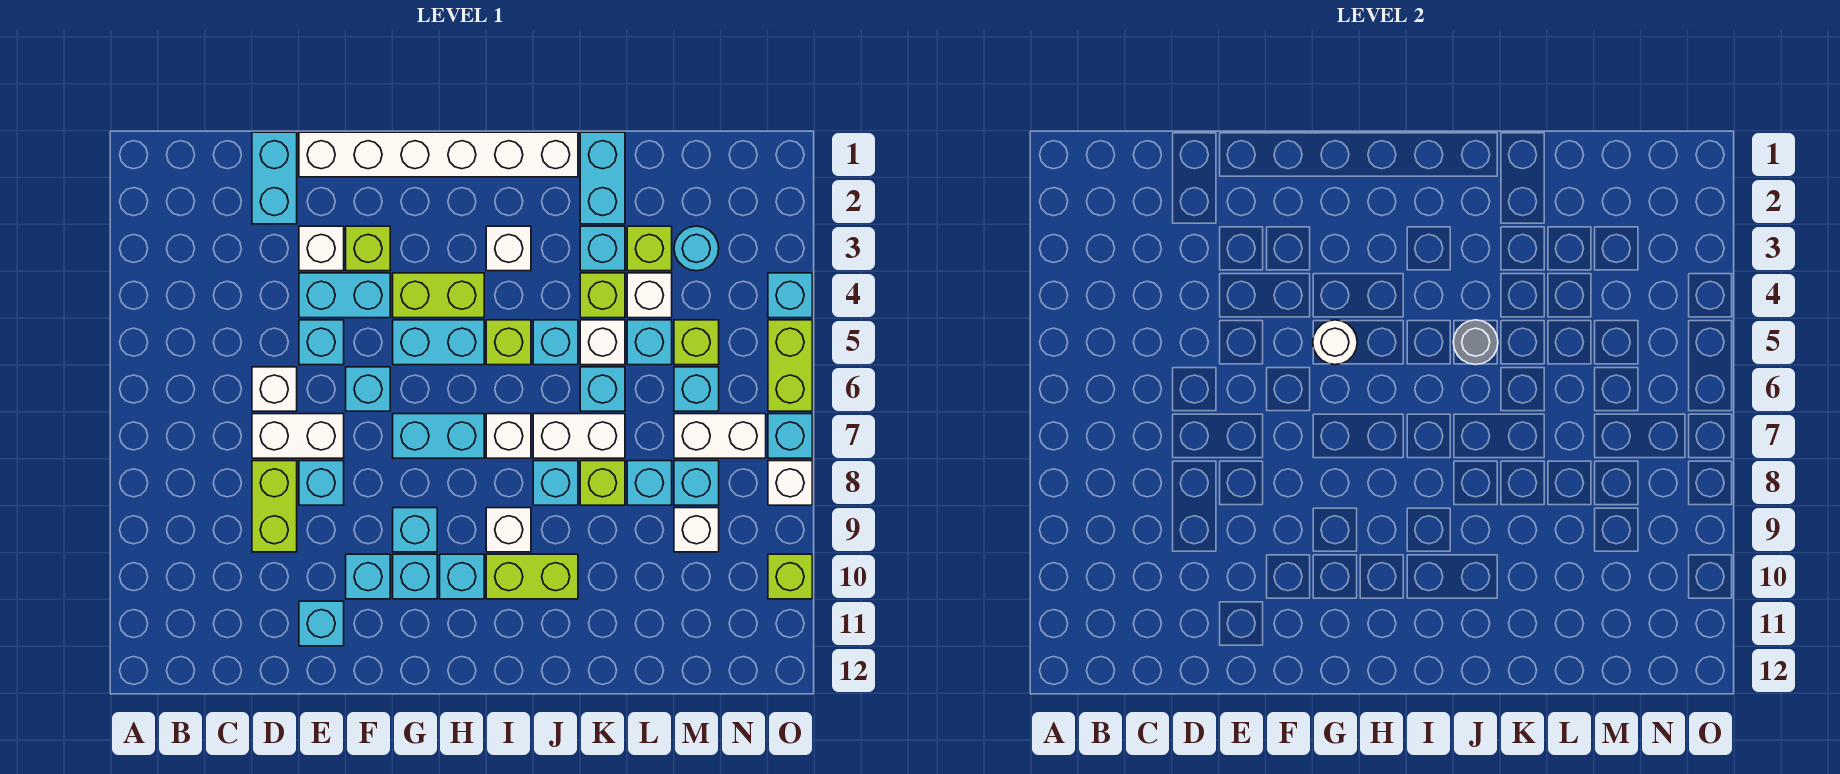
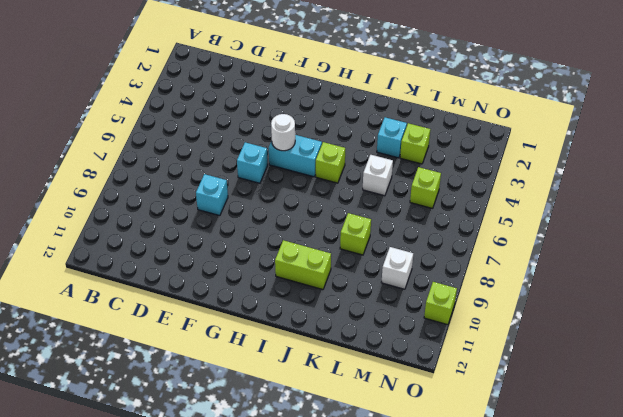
none -> cyan 1x2 brick [252,132,297,224]
none -> white 1x1 brick [252,367,297,411]
none -> white 1x2 brick [252,414,344,458]
none -> lime 1x2 brick [252,461,297,552]

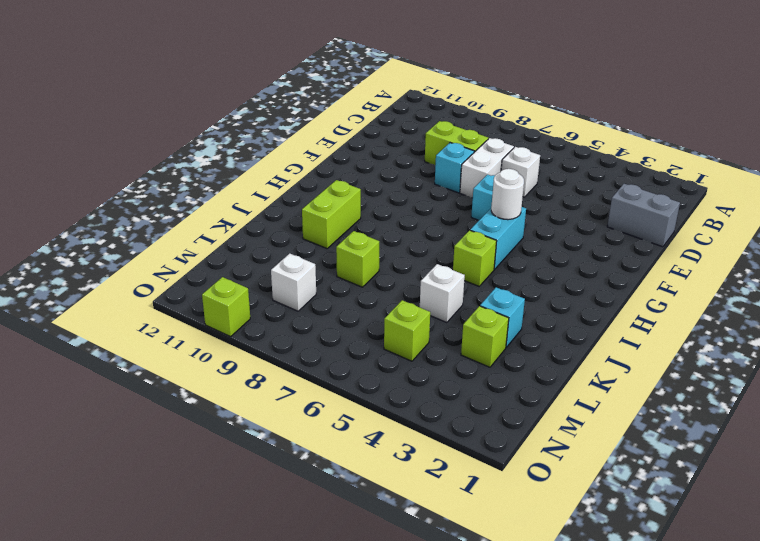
grey 1x2 brick [607,184,680,247] -> cyan 1x2 brick [252,132,297,224]
none -> white 1x6 brick [299,132,578,177]
none -> white 1x1 brick [299,226,344,271]
none -> cyan 1x2 brick [299,273,390,318]
none -> cyan 1x1 brick [299,320,344,365]

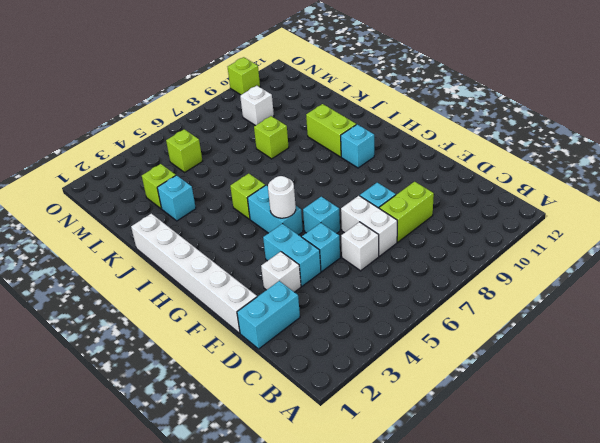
none -> cyan 1x1 brick [299,601,344,646]
none -> lime 1x1 brick [346,226,390,271]
none -> cyan 1x1 brick [346,554,390,599]
none -> lime 1x2 brick [393,273,484,318]

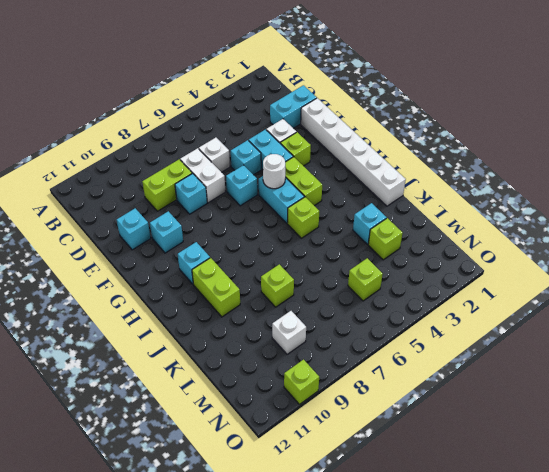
none -> cyan 1x2 brick [393,414,484,458]
none -> cyan 1x1 brick [393,508,437,552]
none -> cyan 1x1 brick [393,554,437,599]
none -> white 1x1 brick [486,226,531,271]

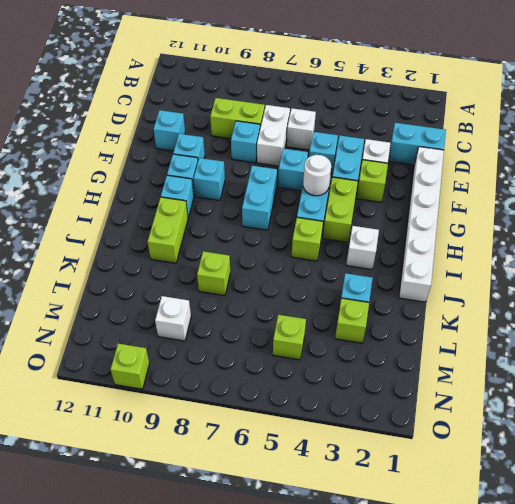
none -> white 1x1 brick [486,414,531,458]
none -> white 1x1 brick [486,508,531,552]
none -> cyan 1x1 brick [533,320,578,365]
none -> white 1x2 brick [533,414,625,458]

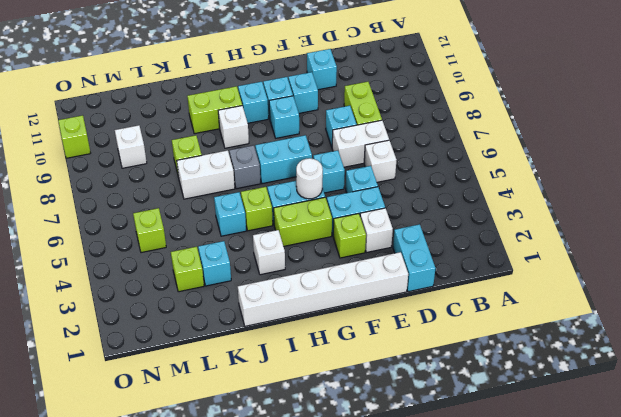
grey 1x1 brick [229,145,261,189] -> white 1x1 brick [486,414,531,458]
none -> cyan 1x1 brick [533,461,578,505]
none -> cyan 1x2 brick [580,132,625,224]
none -> lime 1x1 brick [580,273,625,318]
none -> white 1x1 brick [580,320,625,365]

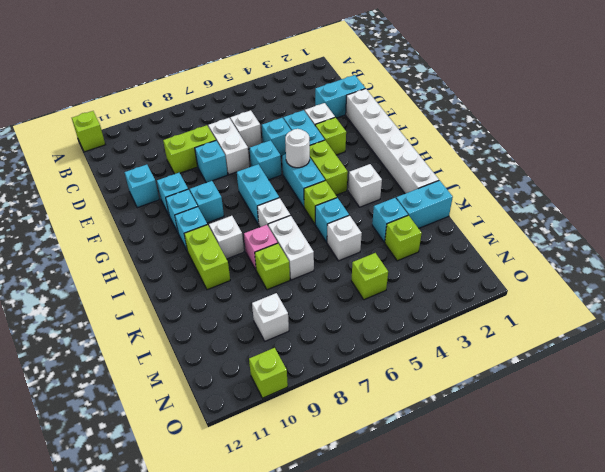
lime 1x1 brick [72,111,105,152] -> lime 1x1 brick moved to [580,273,625,318]
pink 1x1 brick [244,225,278,270] -> cyan 1x1 brick [533,461,578,505]
none -> cyan 1x1 brick [580,367,625,411]
none -> white 1x1 brick [627,273,672,318]
none -> cyan 1x1 brick [627,320,672,365]
none -> cyan 1x1 brick [627,461,672,505]

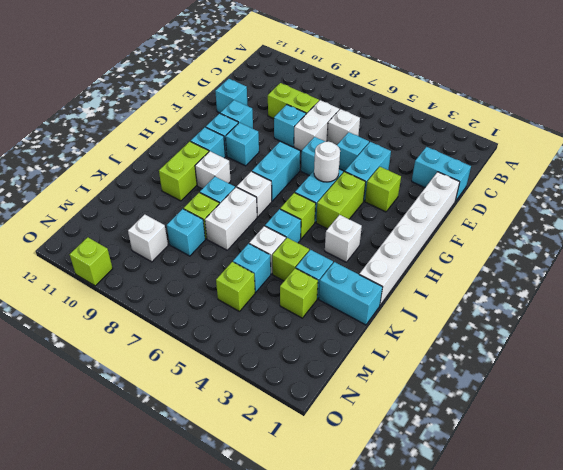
none -> white 1x1 brick [299,226,344,271]
none -> cyan 1x1 brick [580,367,625,411]
none -> white 1x1 brick [627,273,672,318]
none -> cyan 1x1 round brick [674,226,719,271]

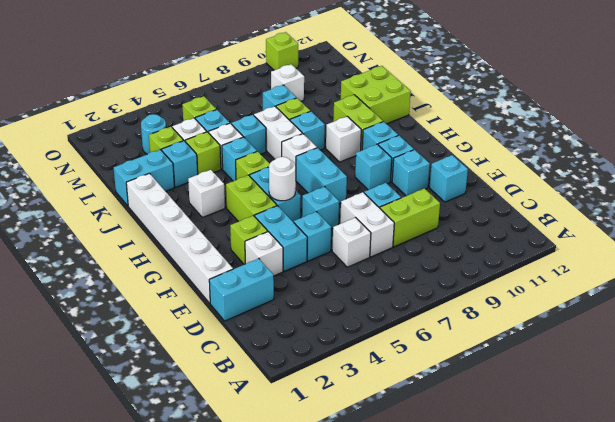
lime 2x2 brick [341,66,411,124] -> none
none -> cyan 1x1 brick [674,367,719,411]
none -> white 1x2 brick [674,414,766,458]
none -> cyan 1x1 brick [674,461,719,505]
none -> cyan 1x1 brick [768,273,812,318]

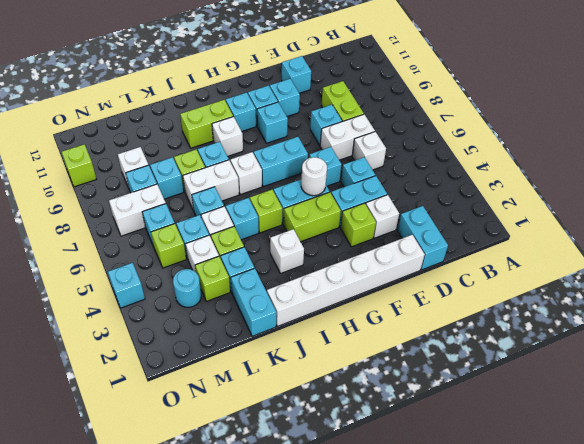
none -> lime 1x2 brick [768,320,812,411]
none -> cyan 1x1 brick [768,414,812,458]
none -> white 1x1 brick [768,461,812,505]
none -> grey 1x1 round brick [1453,320,1498,365]

